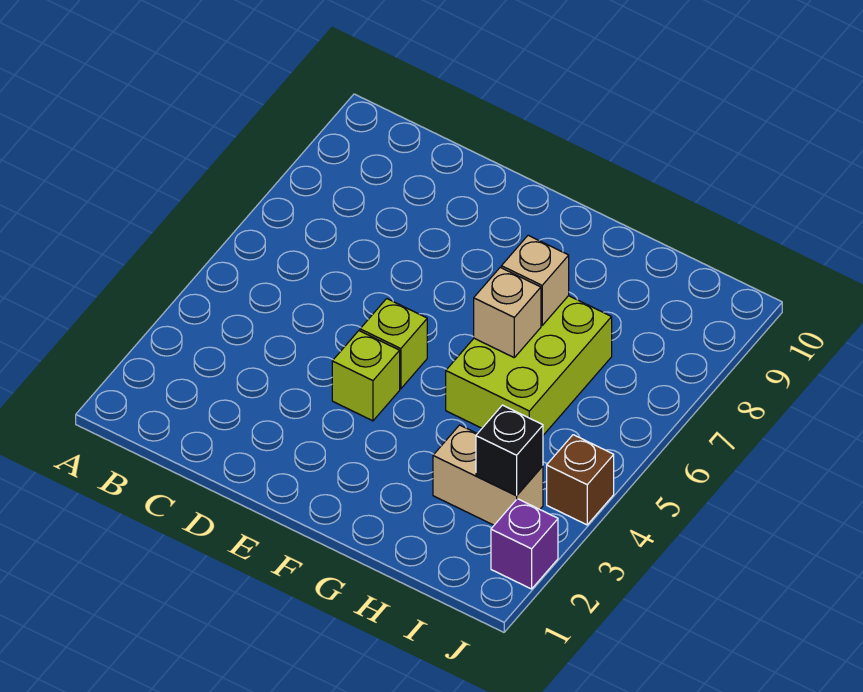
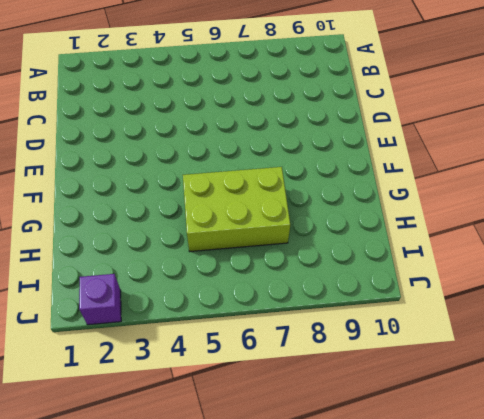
none -> lime 1x1 brick [332,331,400,421]
none -> lime 1x1 brick [360,299,427,389]

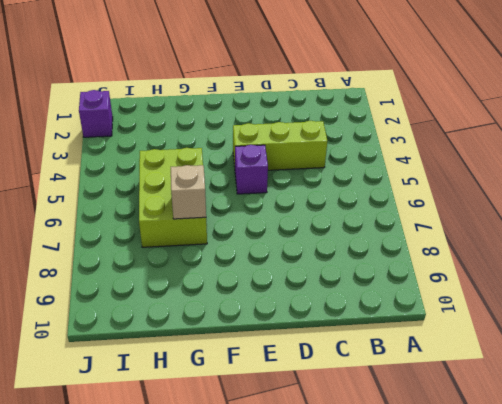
lime 1x3 brick [233,121,327,170] -> lime 1x1 brick [332,331,400,421]
purple 1x1 brick [235,145,268,194] -> lime 1x1 brick [360,299,427,389]
none -> tan 1x2 brick [433,425,543,525]
none -> brown 1x1 brick [547,435,614,525]

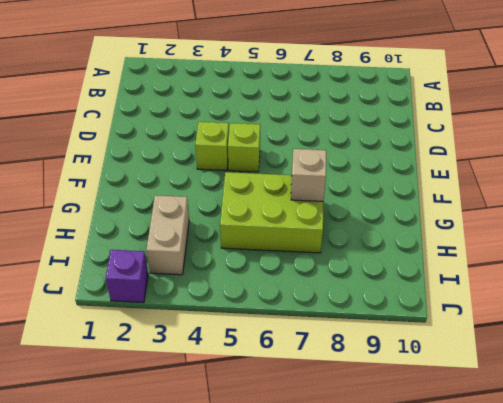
none -> brown 1x1 brick [547,435,614,525]
none -> tan 1x1 brick [474,267,541,357]

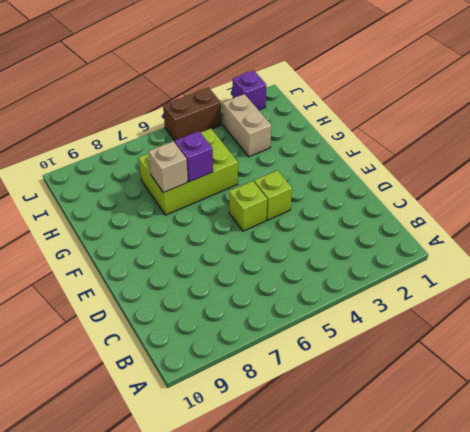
purple 1x1 brick [175,131,213,182] -> tan 1x1 brick [474,267,541,357]
brown 1x2 brick [163,88,221,141] -> brown 1x1 brick [547,435,614,525]
none -> black 1x1 brick [476,405,543,495]

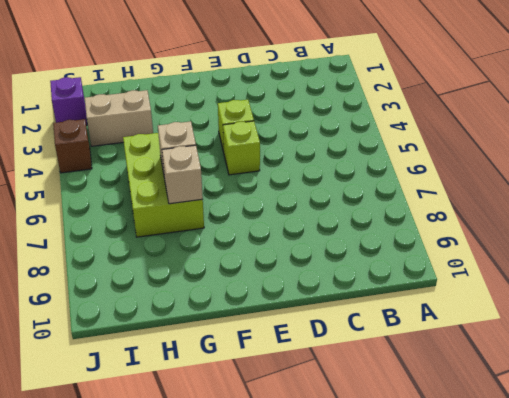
none -> black 1x1 brick [476,405,543,495]

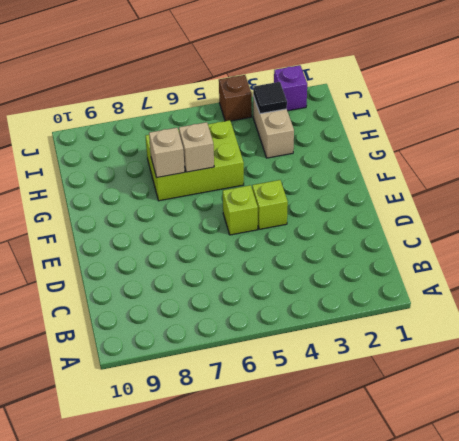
black 1x1 tile [253,82,287,114] -> black 1x1 brick [476,405,543,495]

